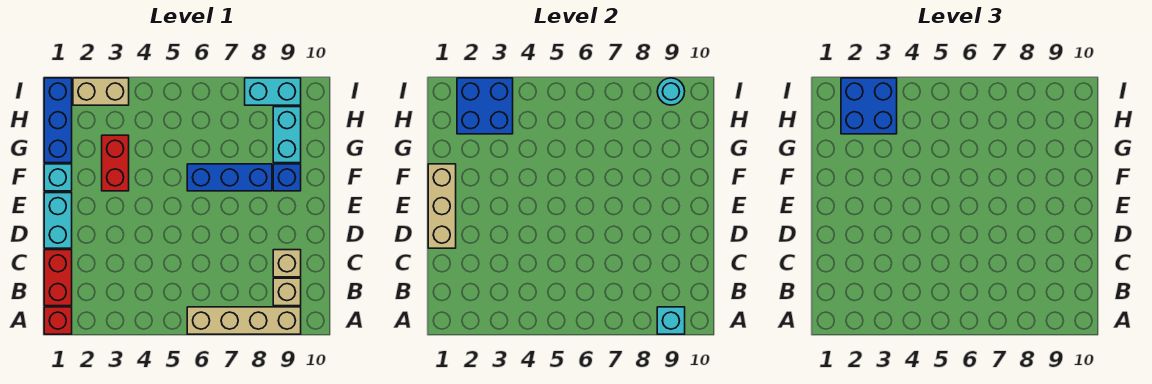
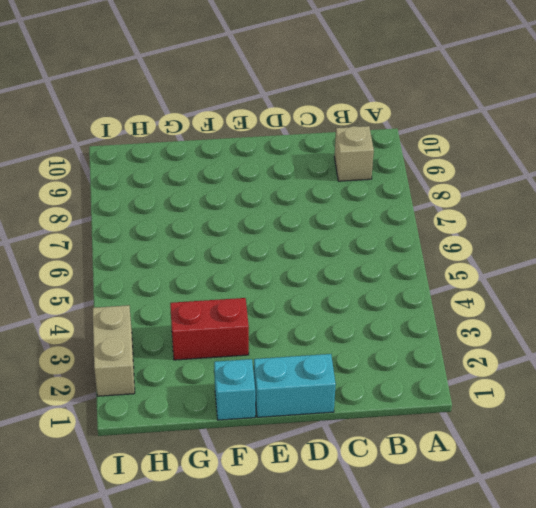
none -> red 1x1 brick [44,307,72,334]
none -> tan 1x4 brick [187,307,301,334]
none -> red 1x2 brick [44,250,72,306]

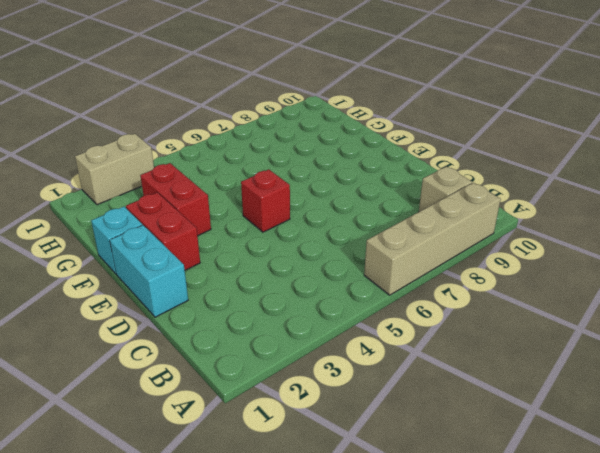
red 1x2 brick [126,193,200,270] -> red 1x2 brick moved to [44,250,72,306]
red 1x1 brick [241,169,290,232] -> red 1x1 brick moved to [44,307,72,334]
none -> tan 1x1 brick [273,250,301,277]
none -> blue 1x3 brick [187,164,272,191]
none -> blue 1x1 brick [273,164,301,191]

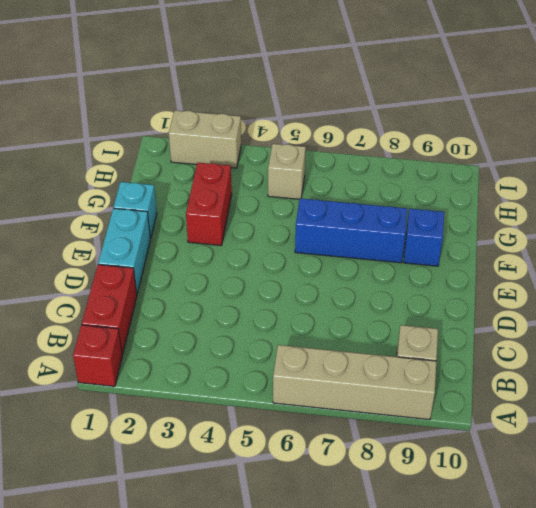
tan 1x1 brick [268,144,306,199] -> tan 1x1 brick moved to [273,250,301,277]
none -> blue 1x3 brick [44,78,72,163]
none -> cyan 1x2 brick [273,107,301,163]
none -> cyan 1x2 brick [245,78,301,105]

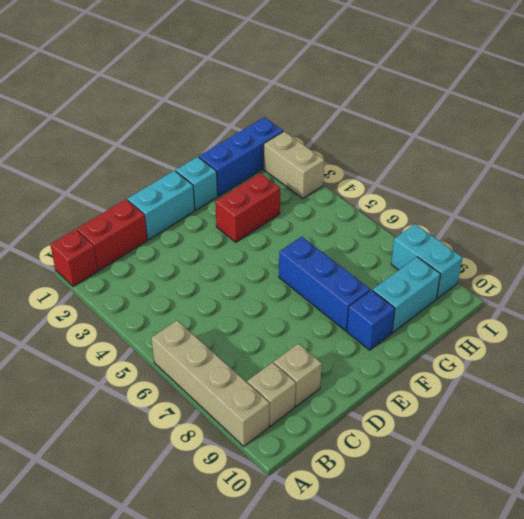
none -> cyan 1x1 brick [657,307,685,334]
none -> tan 1x3 brick [428,164,456,248]
none -> blue 2x2 brick [457,78,513,134]

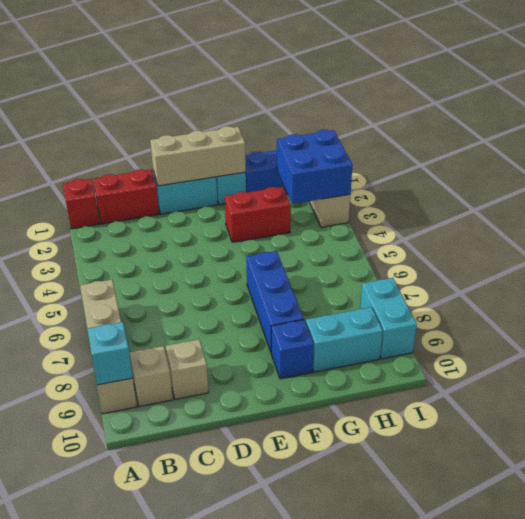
none -> cyan 1x1 round brick [657,78,685,105]
none -> blue 2x2 brick [841,78,897,134]

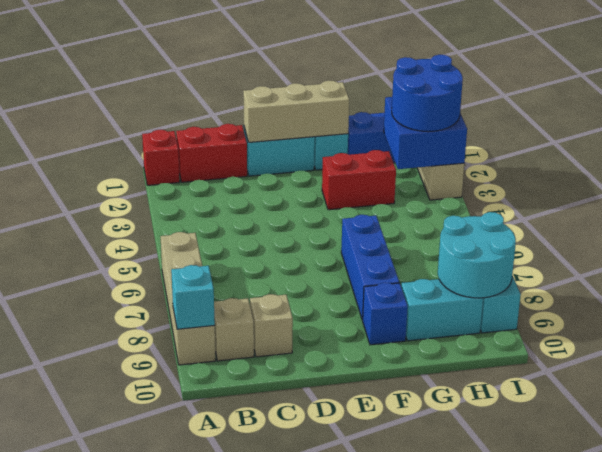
blue 2x2 round brick [392,55,463,132] -> blue 2x2 brick [841,78,897,134]
cyan 2x2 round brick [438,212,516,298] -> cyan 1x1 round brick [657,78,685,105]

